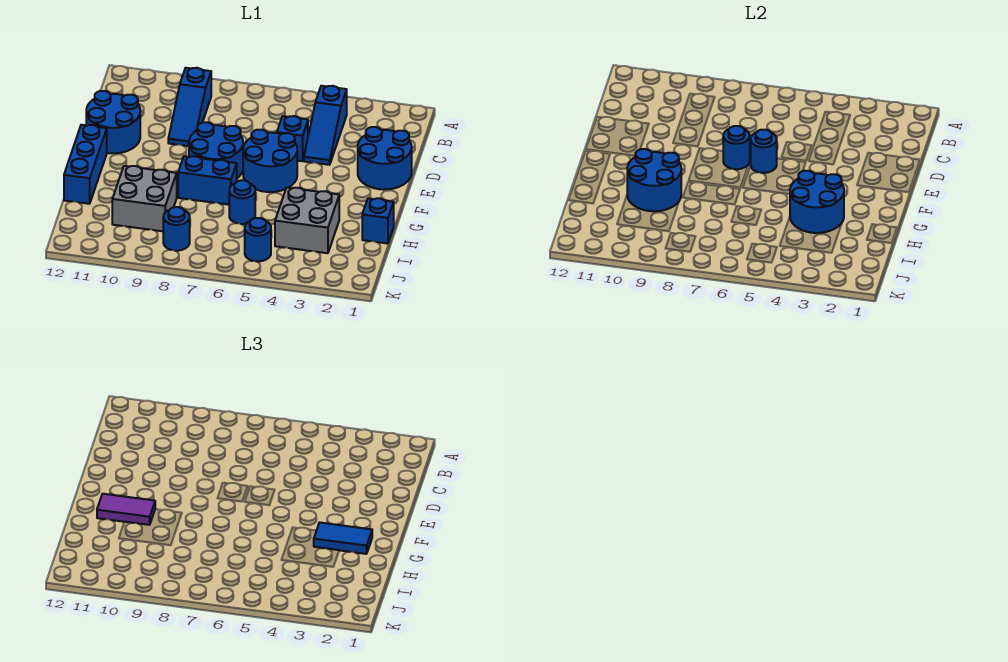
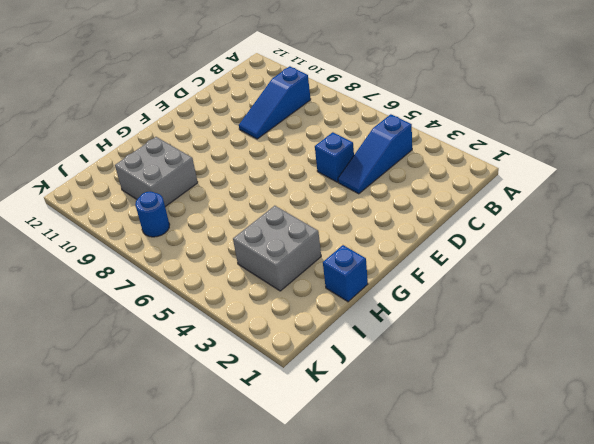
none -> blue 2x2 round brick [358,127,412,190]
none -> blue 2x2 round brick [86,91,140,153]
none -> blue 2x2 round brick [243,130,297,192]

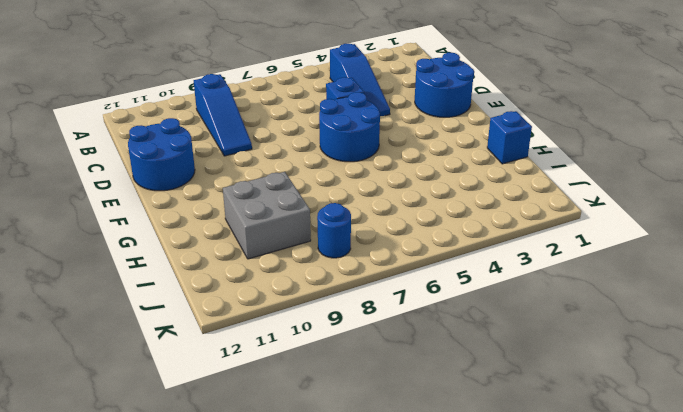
none -> blue 2x2 round brick [189,122,243,178]
none -> blue 1x3 brick [64,125,107,204]
none -> blue 1x2 brick [178,156,237,205]

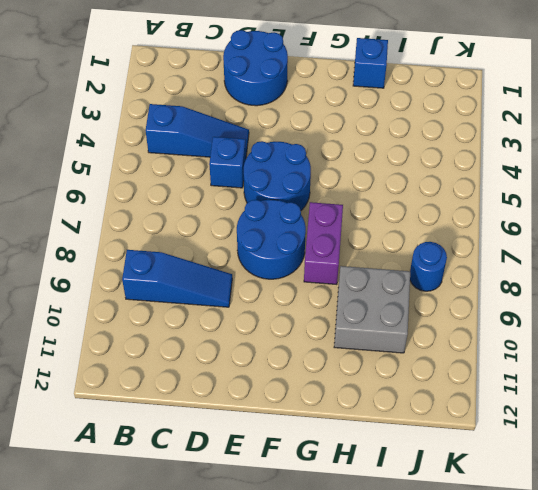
purple 1x2 brick [304,202,343,284] -> blue 1x2 brick [178,156,237,205]
none -> blue 2x2 round brick [86,91,140,153]
none -> blue 1x3 brick [64,125,107,204]
none -> grey 2x2 brick [275,188,339,253]

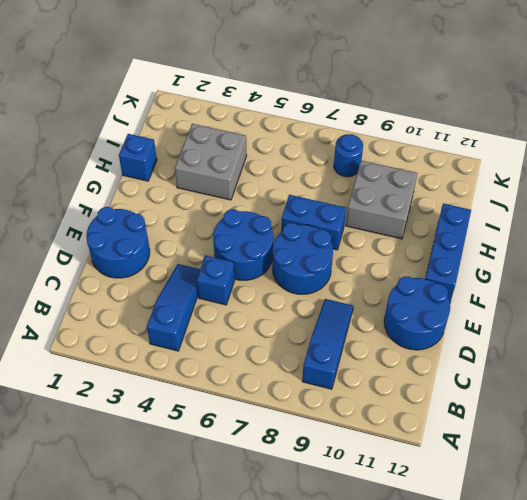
none -> blue 1x1 round brick [229,180,255,224]
none -> blue 1x1 round brick [245,218,271,261]
none -> blue 1x1 round brick [751,130,777,173]

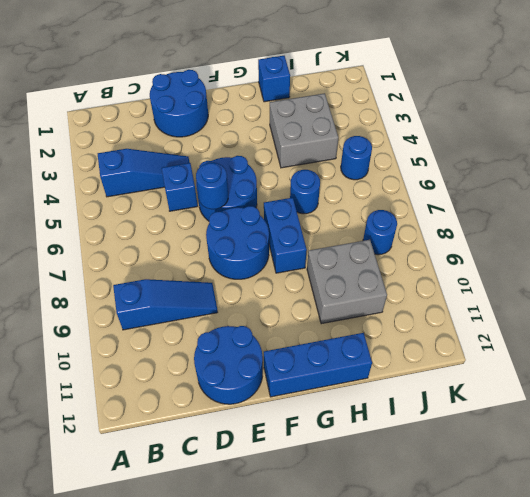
none -> blue 1x1 round brick [723,126,750,169]
none -> blue 2x2 round brick [790,171,844,233]
none -> blue 2x2 round brick [627,149,681,211]

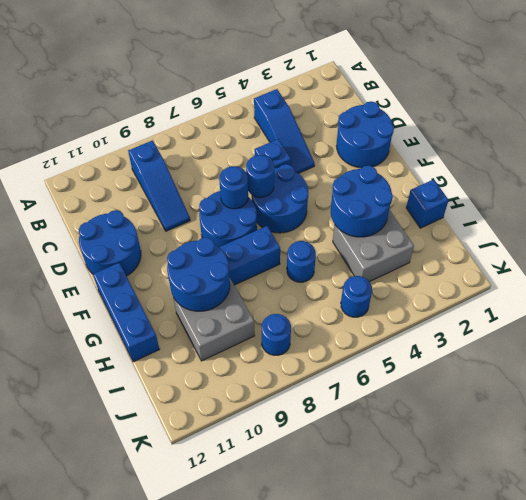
none -> blue 1x2 tile [314,522,372,554]
none -> purple 1x2 tile [97,494,155,525]

